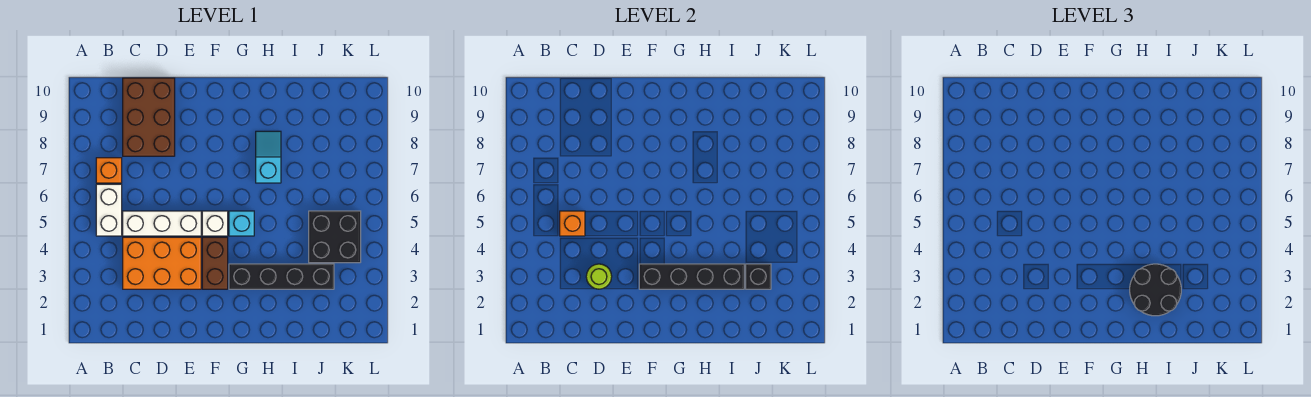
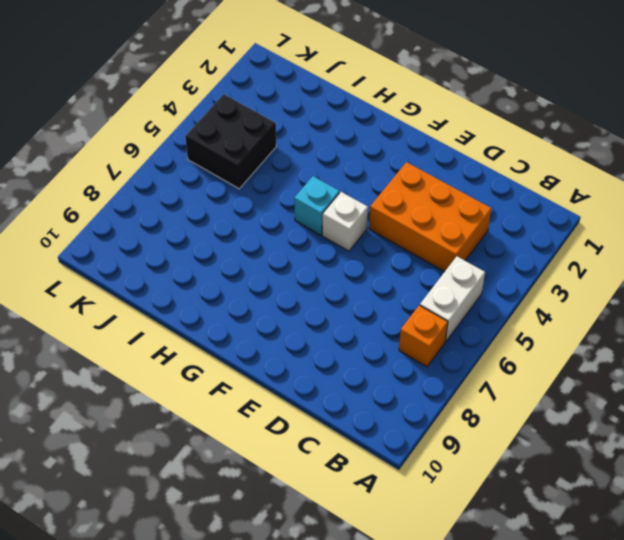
none -> white 1x3 brick [123,211,201,236]
none -> brown 2x3 brick [123,78,175,156]
none -> brown 1x2 brick [202,237,228,289]

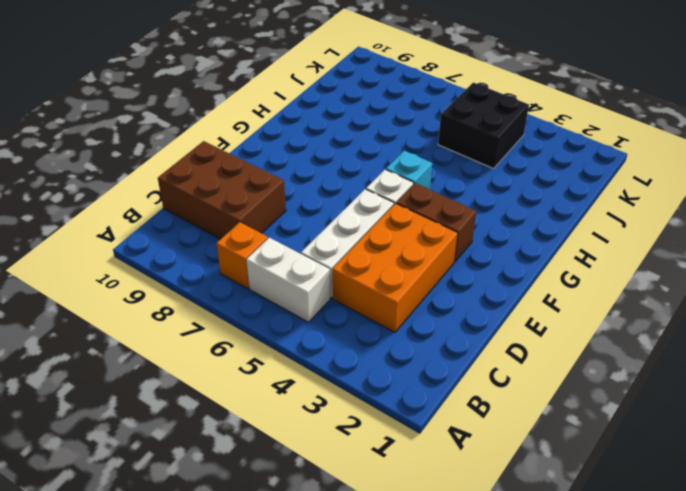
none -> black 1x4 brick [229,264,334,289]
none -> cyan 1x2 slope [256,131,281,183]
none -> orange 1x1 brick [560,211,585,236]

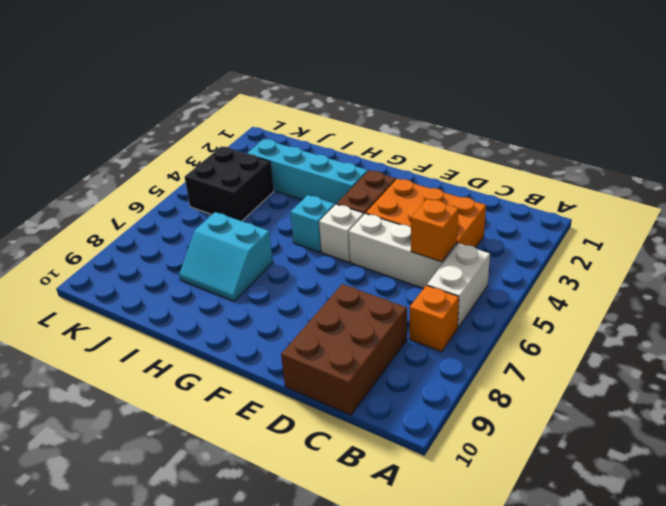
cyan 1x4 brick [247,139,368,205] -> black 1x4 brick [229,264,334,289]
cyan 2x2 slope [179,212,273,301] -> cyan 1x2 slope [256,131,281,183]
none -> lime 1x1 round brick [586,264,612,289]
none -> black 1x4 brick [639,264,744,289]
none -> black 1x1 brick [746,264,771,289]

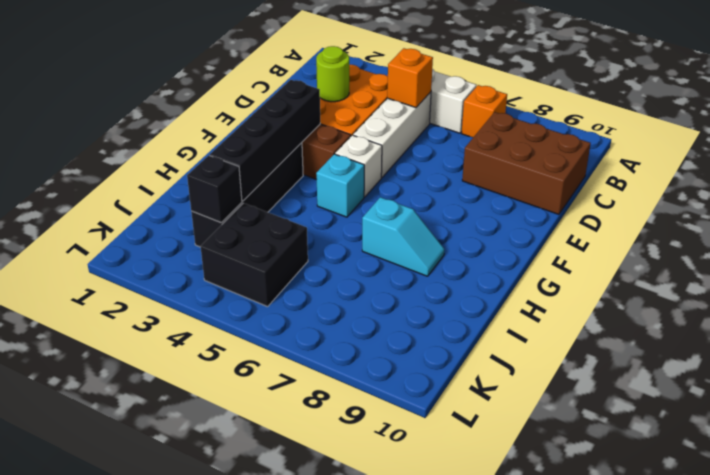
none -> black 2x2 round brick [1130,264,1181,316]

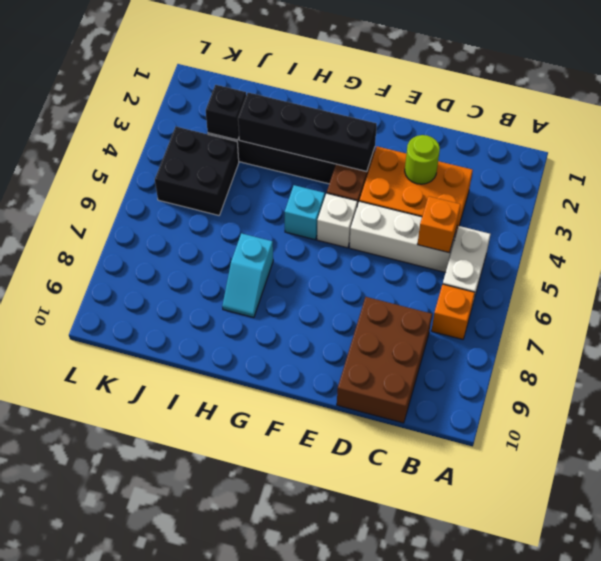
none -> black 2x2 round brick [1130,264,1181,316]

